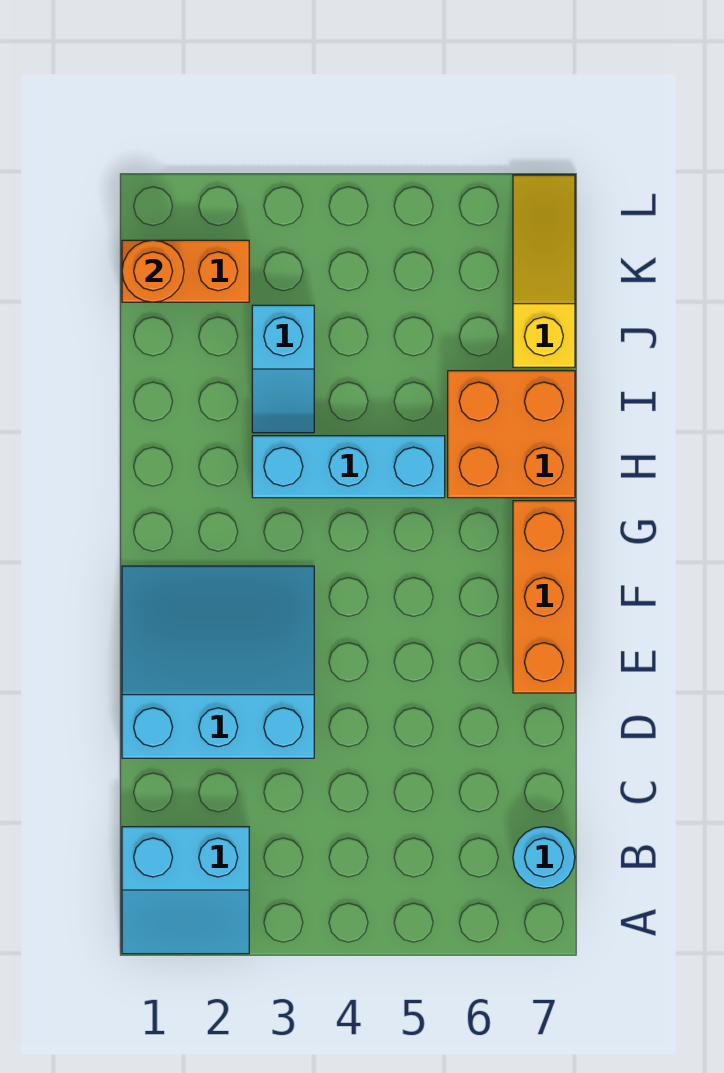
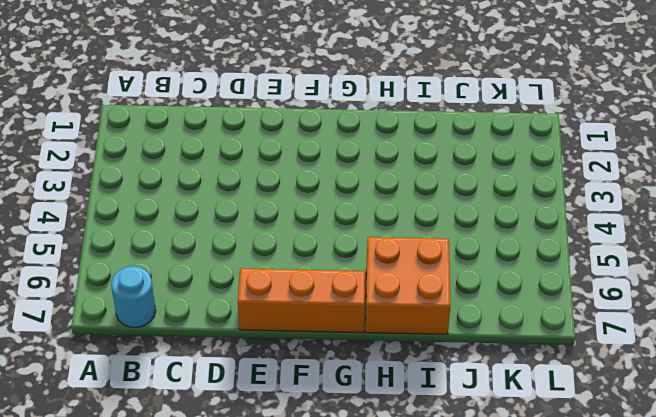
none -> cyan 2x2 slope [122,827,249,954]
none -> cyan 3x3 slope [122,566,314,758]

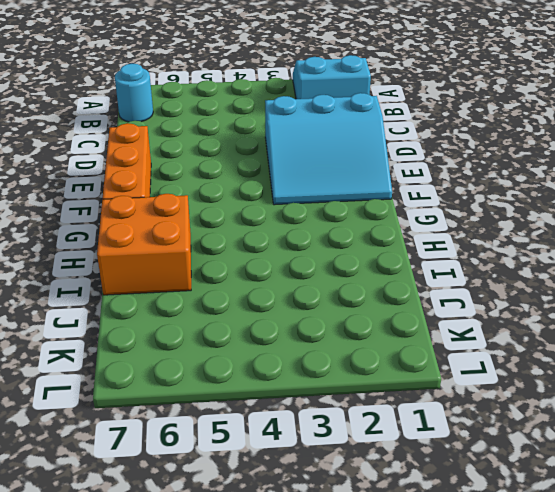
none -> cyan 1x3 brick [252,436,445,498]
none -> cyan 1x2 slope [252,305,314,433]

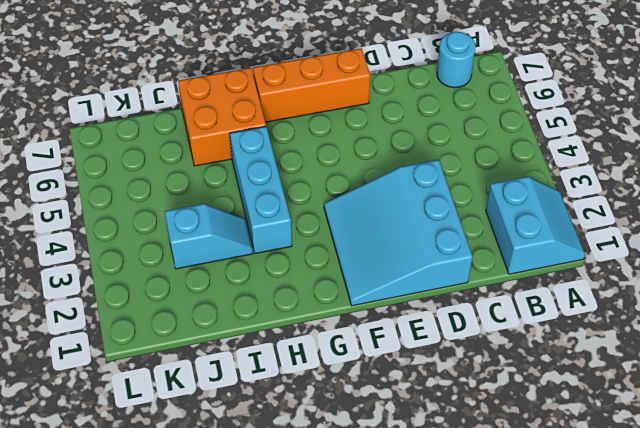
none -> yellow 1x3 slope [513,175,575,367]
none -> orange 1x2 brick [122,240,249,302]

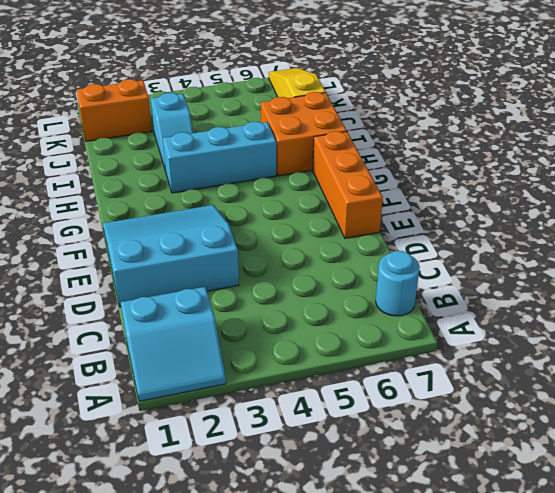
none -> orange 1x1 round brick [122,240,184,302]

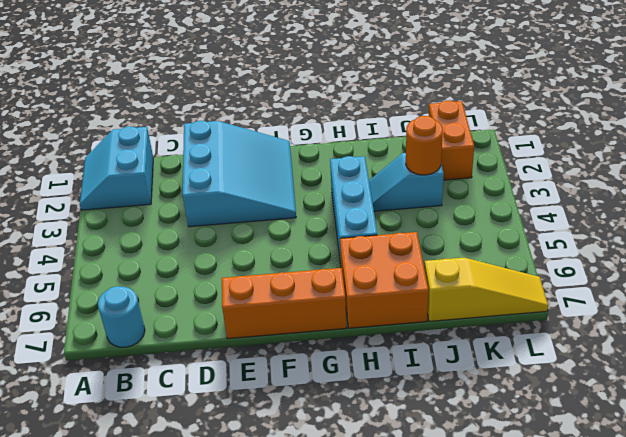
orange 1x1 round brick [406,116,443,175] -> orange 1x1 round brick moved to [122,240,184,302]

